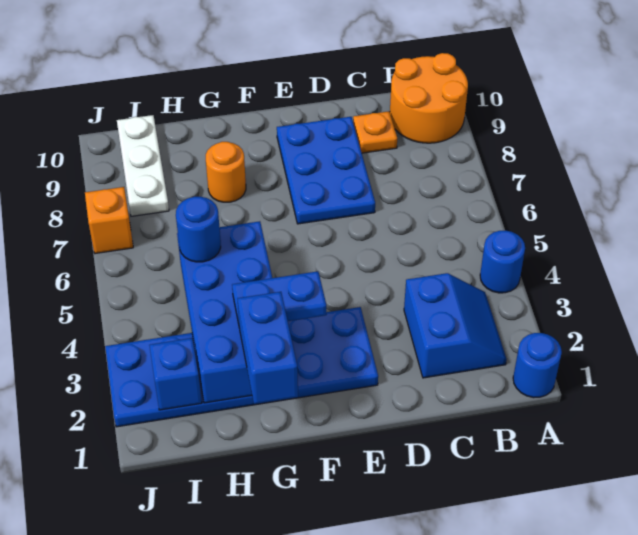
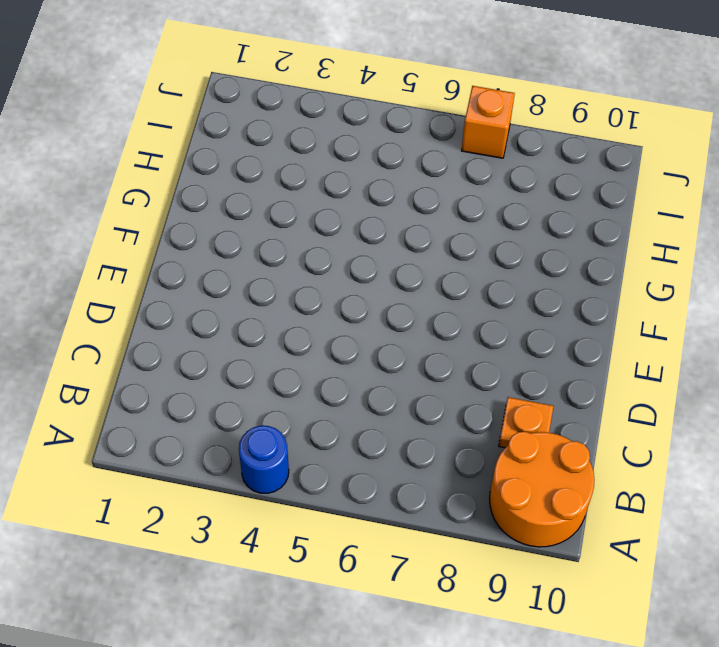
none -> blue 1x1 round brick [513,333,562,398]
none -> blue 2x2 slope [404,273,507,378]
none -> blue 2x3 plate [277,117,375,224]

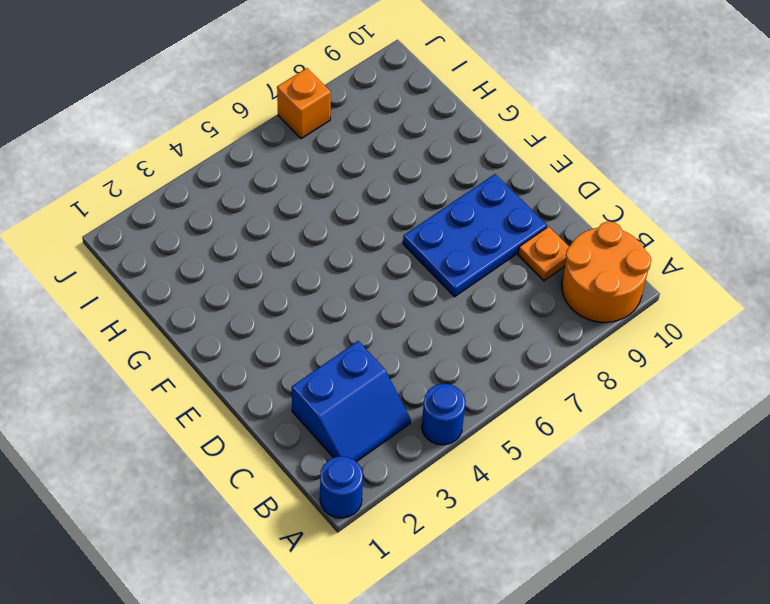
none -> blue 2x6 plate [105,307,378,427]
none -> orange 1x1 round brick [206,142,246,202]
none -> white 1x3 plate [117,115,169,216]

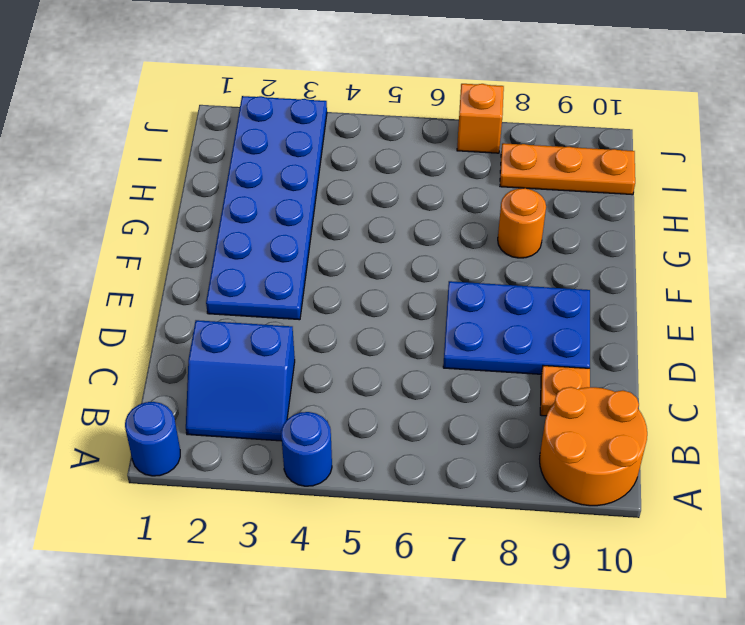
orange 1x3 plate [500,143,635,195] -> white 1x3 plate [117,115,169,216]
none -> blue 2x4 brick [177,221,272,403]
none -> blue 1x1 brick [149,338,202,410]
none -> blue 1x2 plate [232,271,326,328]

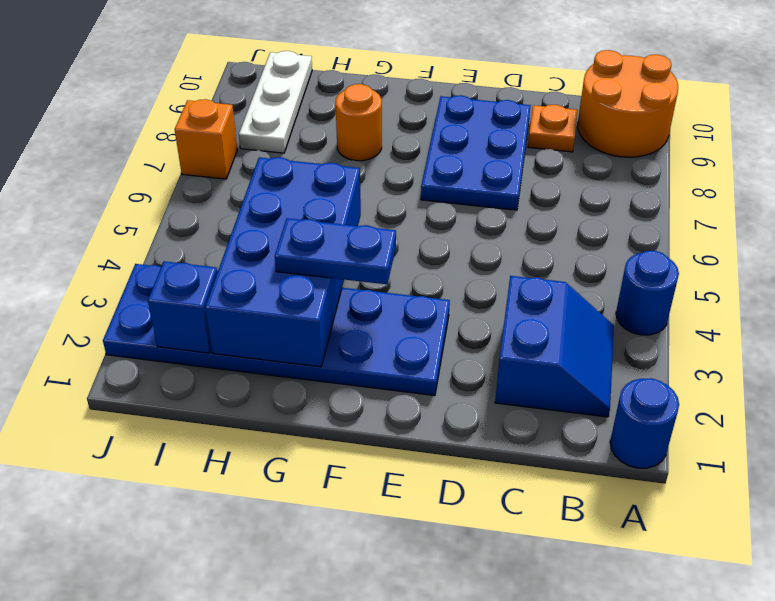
none -> blue 1x2 brick [237,292,298,404]
none -> blue 1x1 round brick [176,197,221,262]

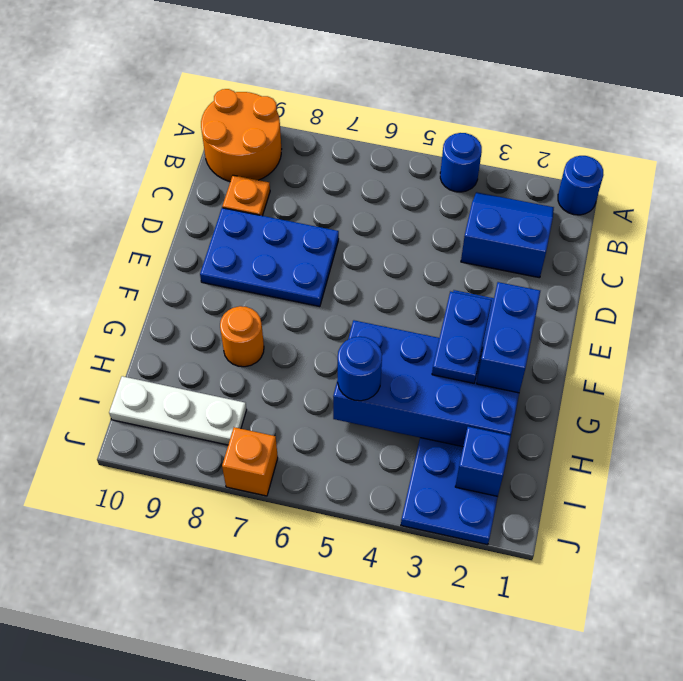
blue 1x2 brick [477,282,540,393] -> blue 1x2 brick turned to [237,292,298,404]

